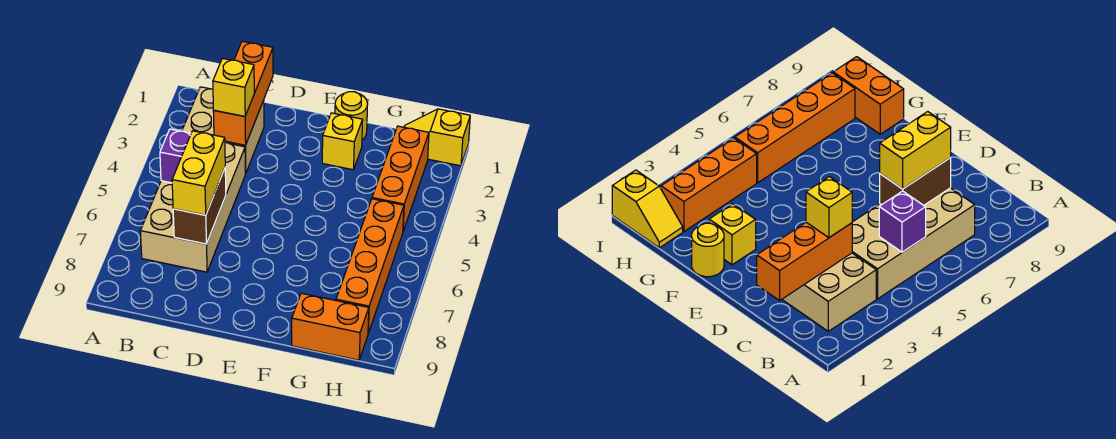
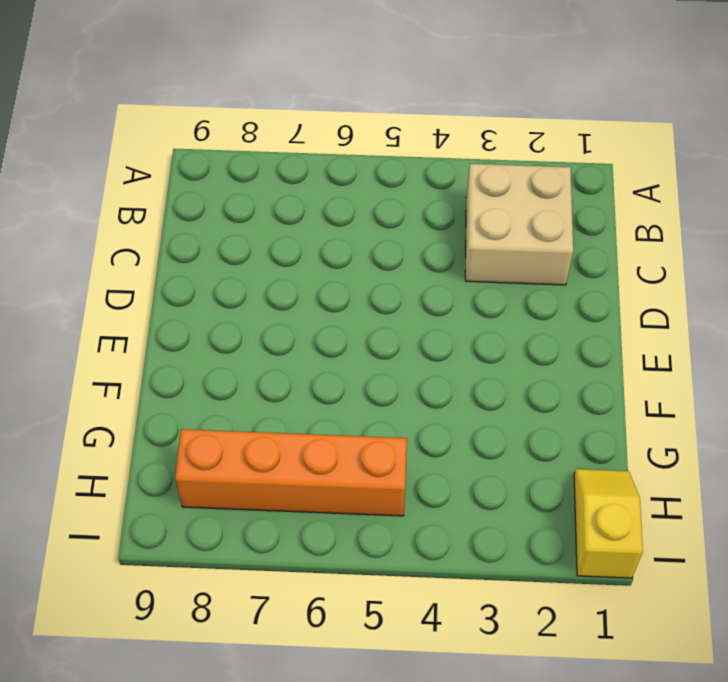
none -> tan 2x4 brick [140,143,245,272]
none -> yellow 1x1 round brick [335,92,368,140]
none -> yellow 1x1 brick [322,113,363,170]

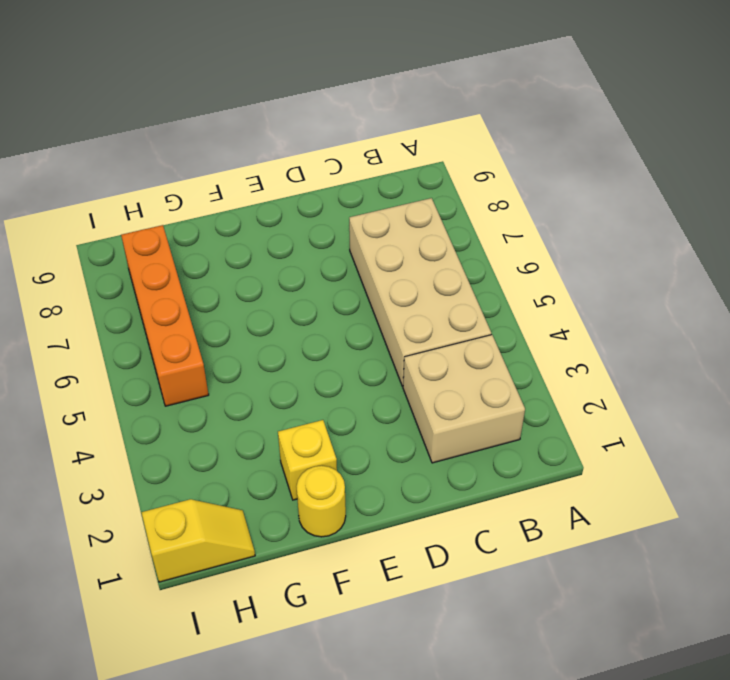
none -> orange 1x2 brick [292,293,369,360]
none -> orange 1x3 brick [372,126,429,231]
none -> purple 1x1 brick [160,129,191,183]

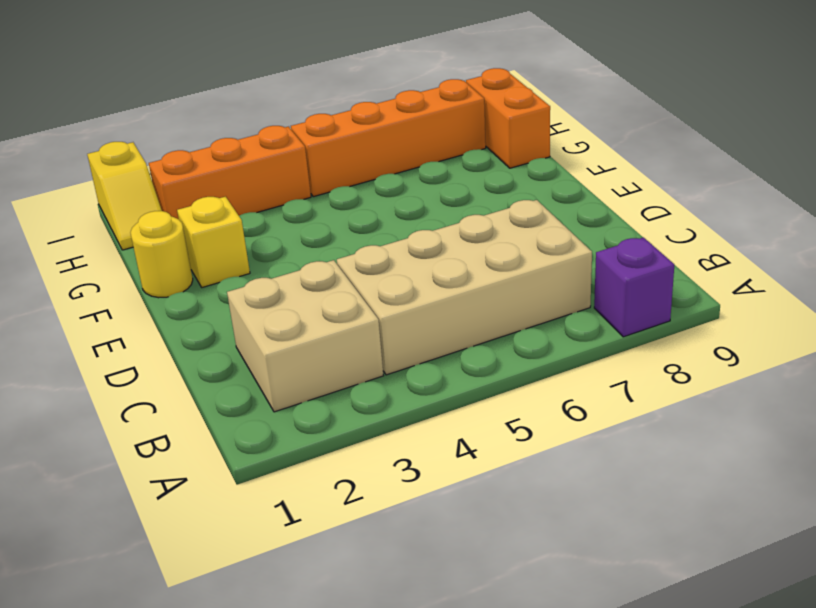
purple 1x1 brick [594,237,674,337] -> purple 1x1 brick moved to [160,129,191,183]
none -> orange 1x3 brick [213,41,273,145]
none -> brown 1x2 brick [173,168,226,244]
none -> yellow 1x1 brick [213,58,254,116]

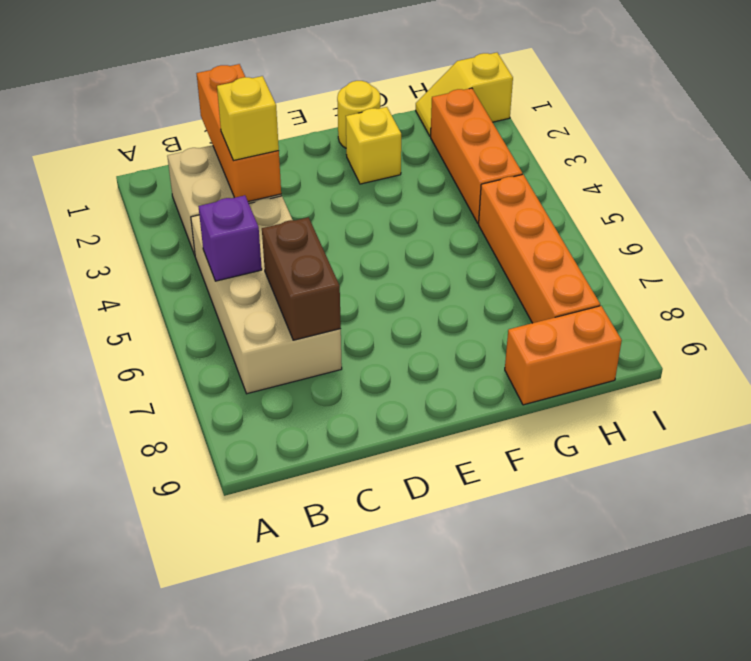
none -> yellow 1x2 brick [172,131,225,215]

